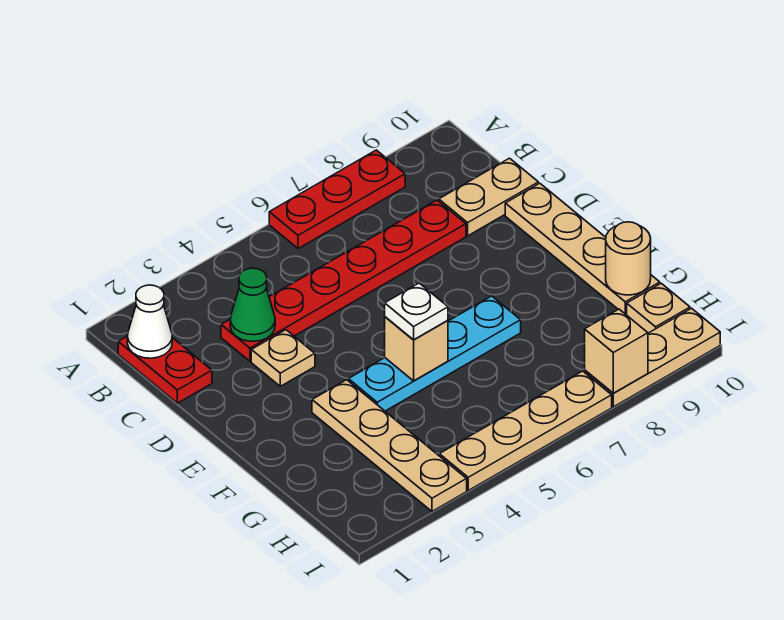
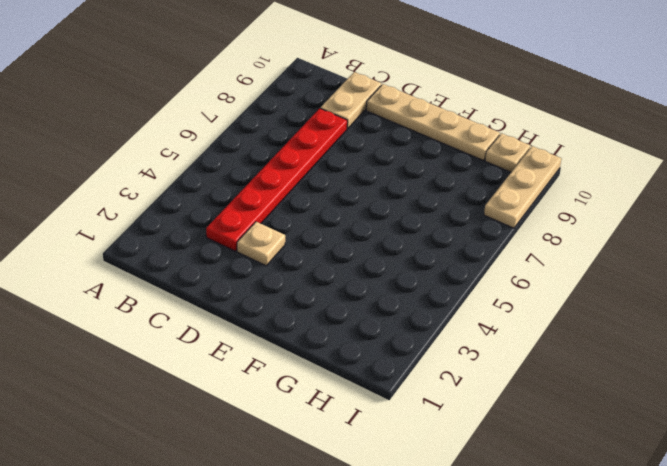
none -> red 1x3 plate [269,150,405,249]
none -> red 1x2 plate [118,336,212,403]
none -> tan 1x4 plate [312,380,467,511]

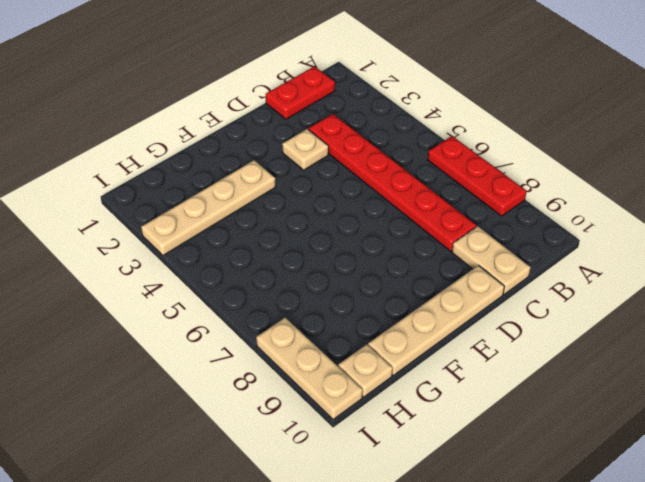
none -> cyan 1x4 plate [348,296,521,411]
none -> tan 1x4 plate [439,371,612,490]
none -> white 1x1 cone [127,285,172,358]

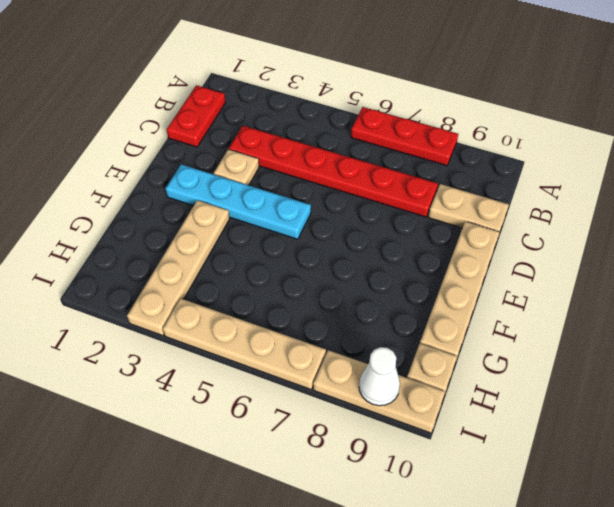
cyan 1x4 plate [166,164,311,239] -> cyan 1x4 plate moved to [348,296,521,411]
white 1x1 cone [359,347,400,406] -> white 1x1 cone moved to [127,285,172,358]
none -> green 1x1 cone [230,268,275,341]
none -> tan 1x1 brick [385,317,448,381]
none -> tan 1x1 round brick [606,222,651,295]

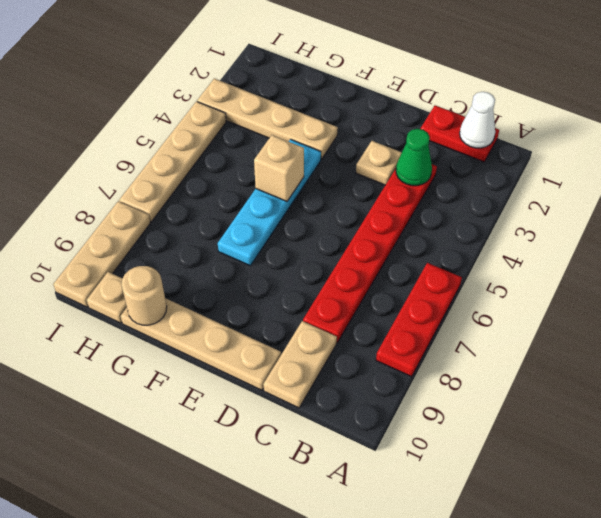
none -> tan 1x1 brick [585,309,648,393]
none -> white 1x1 plate [385,283,448,340]

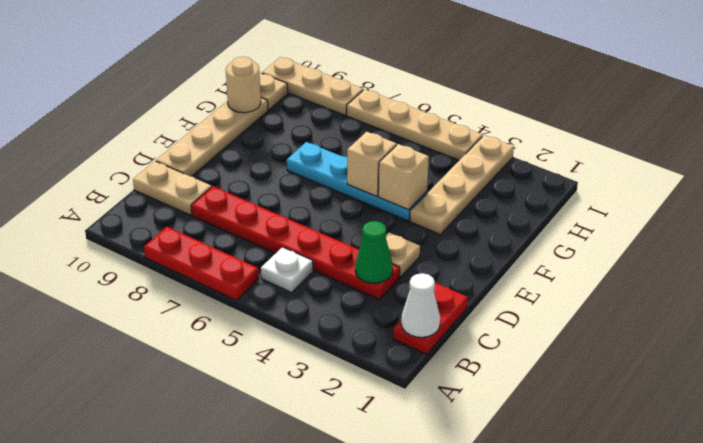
white 1x1 plate [261,247,313,292] -> white 1x1 plate moved to [385,283,448,340]
tan 1x1 brick [378,144,429,210] -> tan 1x1 brick moved to [585,309,648,393]

